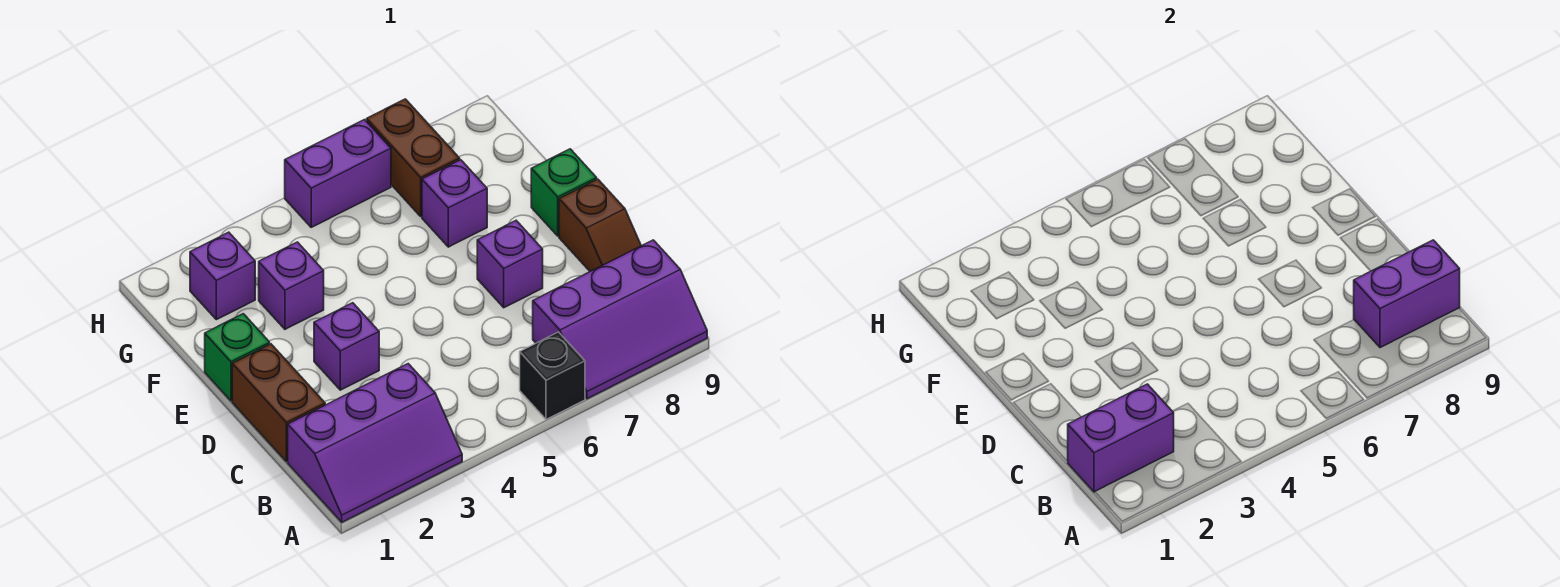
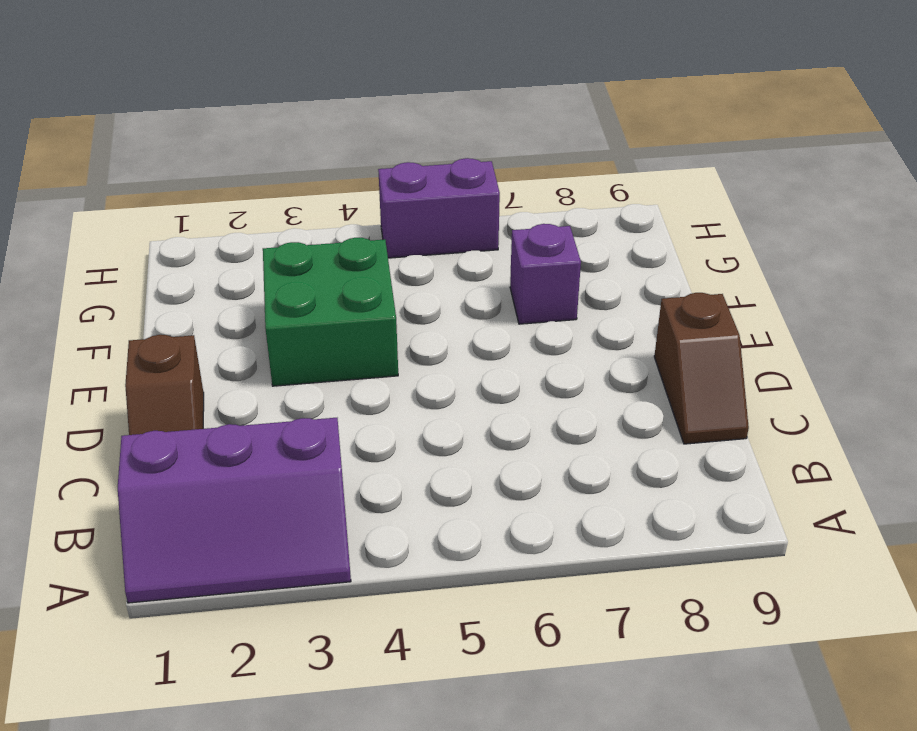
brown 1x2 slope [125,335,204,435] -> brown 1x2 brick [232,344,325,462]
green 2x2 brick [263,238,398,386] -> purple 1x1 brick [259,242,324,329]
none -> black 1x1 brick [520,332,585,419]
none -> purple 2x3 slope [533,240,707,399]
none -> purple 1x1 brick [314,303,379,390]

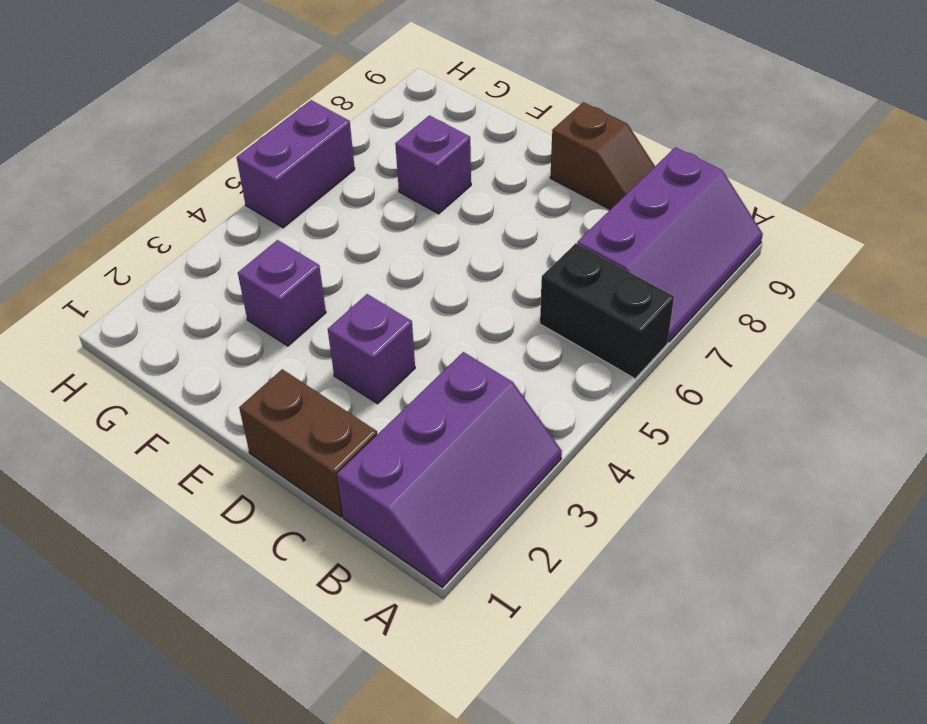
black 1x2 brick [540,243,674,379] -> black 1x1 brick [520,332,585,419]
none -> purple 1x1 brick [477,221,543,308]
none -> green 1x1 brick [205,314,270,401]
none -> green 1x1 brick [531,149,597,236]

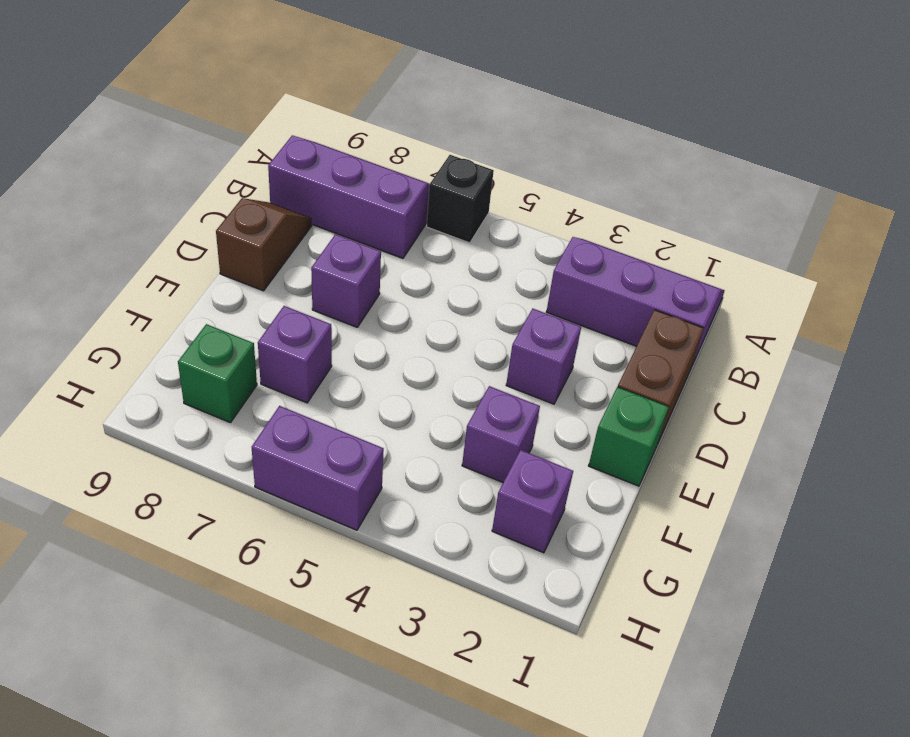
green 1x1 brick [178,324,257,423] -> green 1x1 brick moved to [531,149,597,236]
none -> brown 1x2 brick [367,99,460,216]
none -> purple 1x2 brick [1067,384,1174,492]
none -> purple 1x2 brick [1354,240,1460,348]

